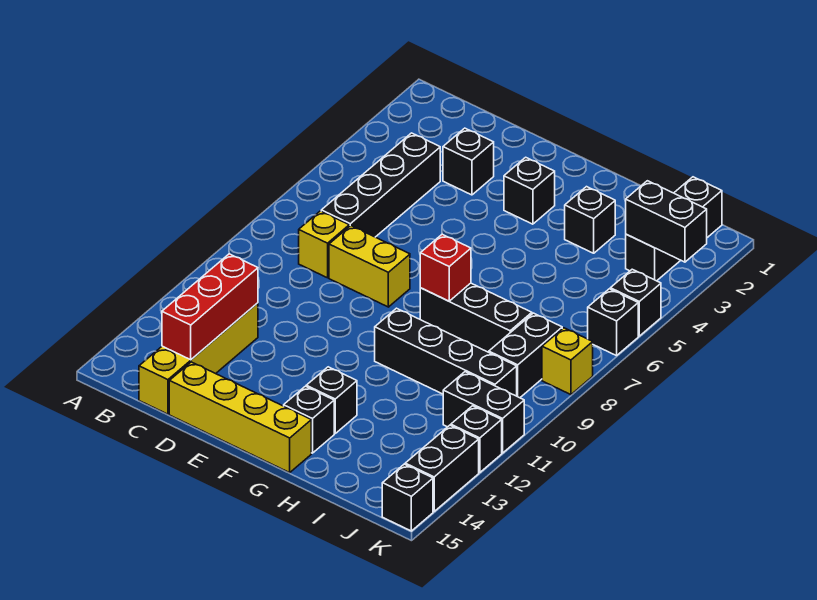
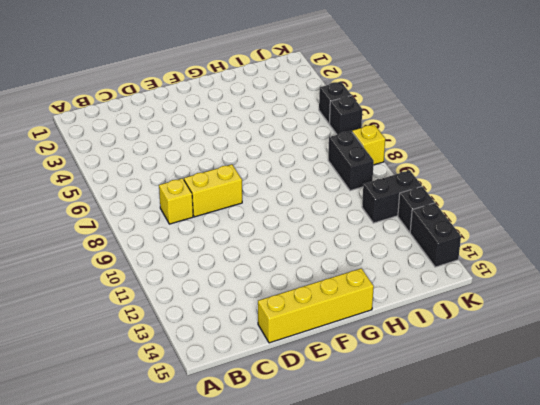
none -> black 1x4 brick [321,133,440,237]
none -> yellow 1x4 brick [139,303,258,414]
none -> black 1x1 brick [443,128,494,195]

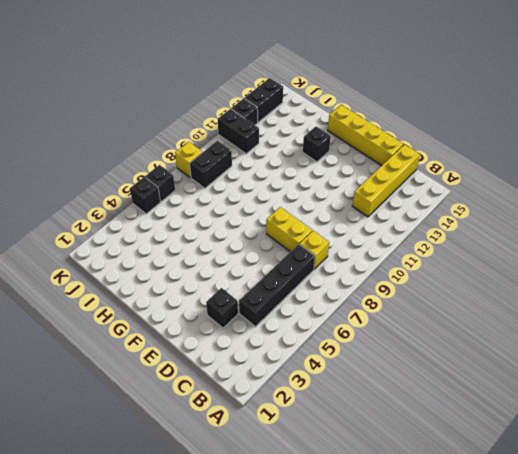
none -> black 1x1 brick [504,157,555,224]
none -> black 1x3 brick [420,283,532,352]
none -> black 1x4 brick [375,308,517,396]

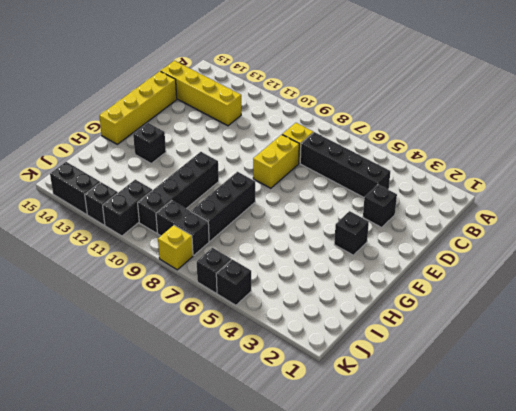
none -> black 1x1 brick [284,386,334,453]
none -> black 1x1 brick [565,187,615,253]
none -> black 1x3 brick [626,177,722,281]

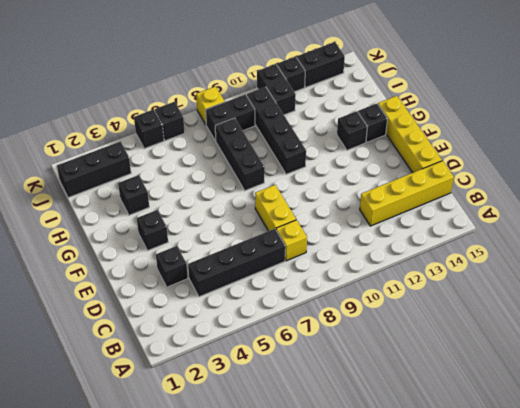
none -> black 1x1 brick [382,464,433,531]
none -> red 1x3 brick [162,254,258,360]
none -> red 1x1 brick [420,234,471,301]

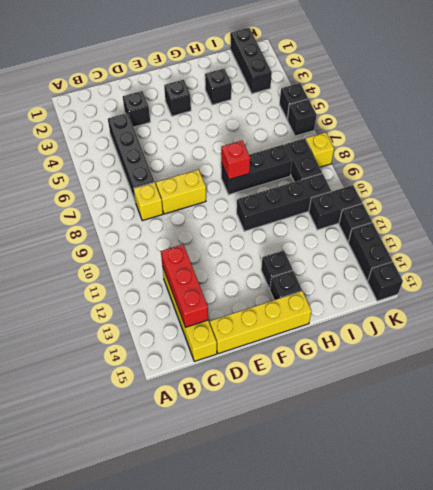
none -> black 1x2 brick [626,181,707,262]

